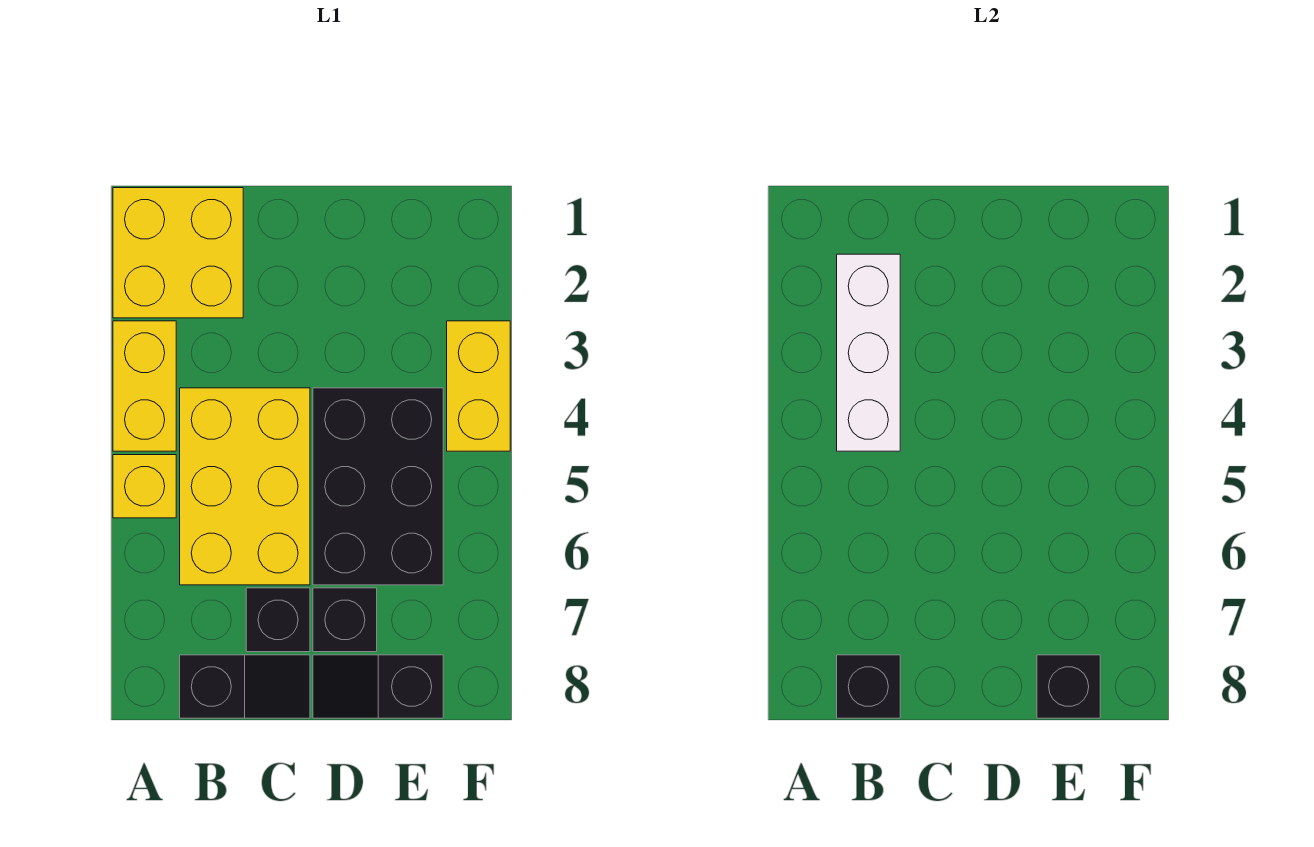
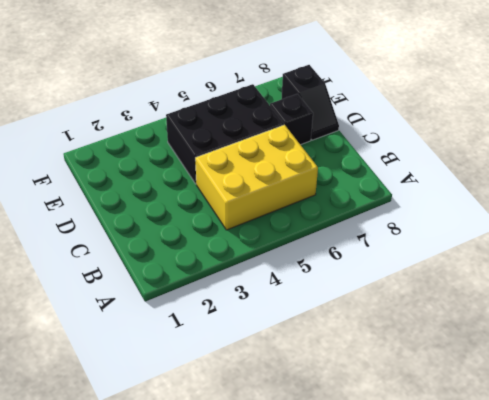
none -> yellow 2x2 brick [113,188,243,318]
none -> yellow 1x2 brick [113,321,176,451]
none -> yellow 1x1 brick [113,455,176,518]

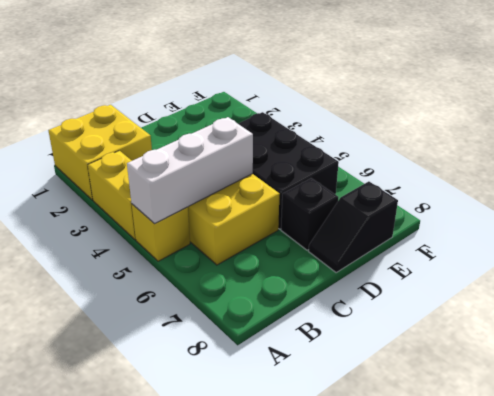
white 1x3 brick [127,117,253,224] -> white 1x3 brick turned to [837,254,900,451]
none -> black 1x2 slope [180,655,310,718]
none -> black 1x1 brick [246,588,310,652]
none -> yellow 1x2 brick [447,321,510,451]

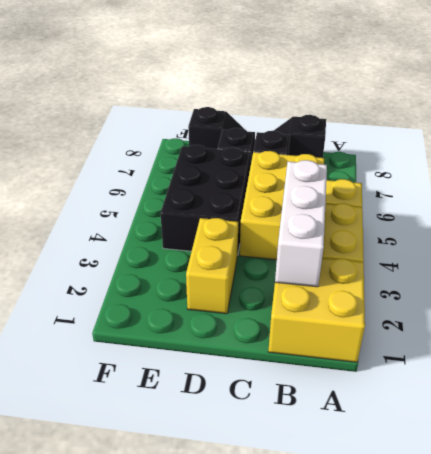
yellow 1x2 brick [186,218,238,314] -> yellow 1x2 brick moved to [447,321,510,451]
none -> black 1x1 brick [837,655,900,718]
none -> black 1x1 brick [1037,655,1100,718]

